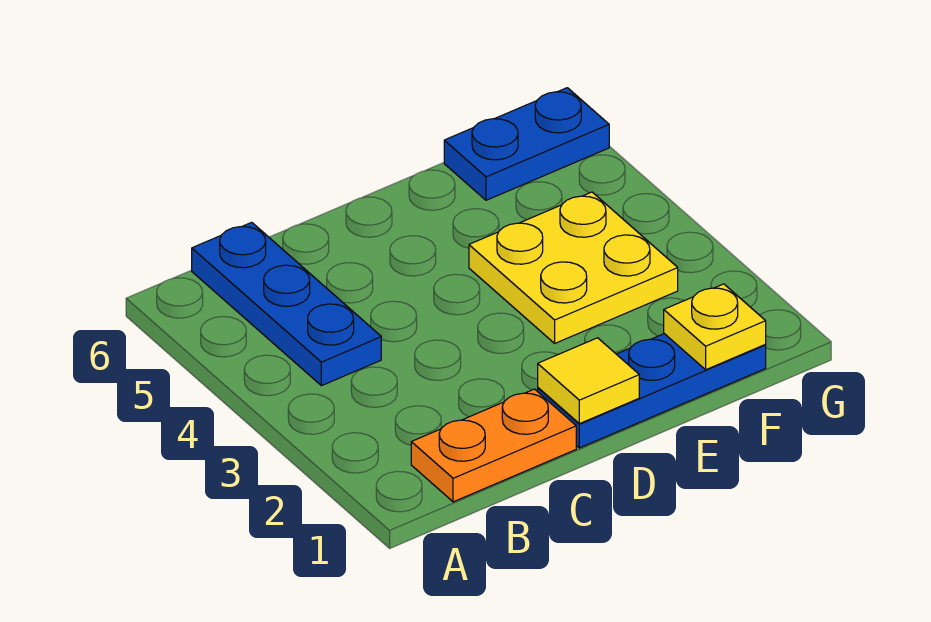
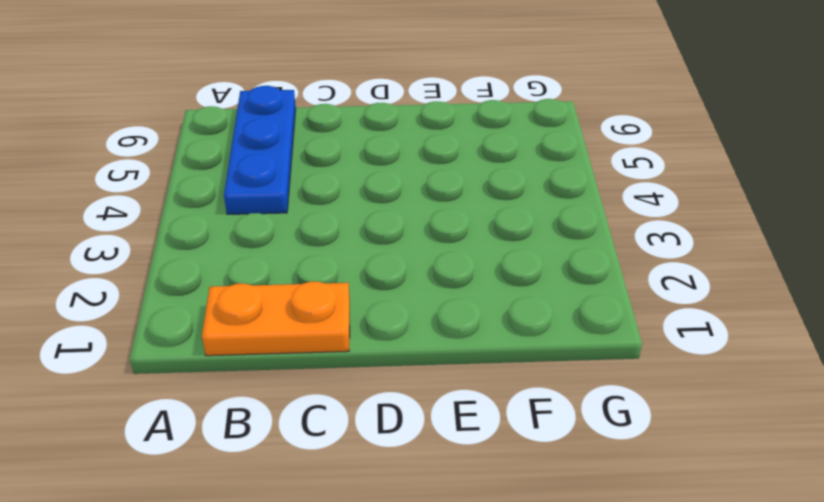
none -> blue 1x3 plate [537,334,766,448]
none -> yellow 2x2 plate [469,192,678,343]

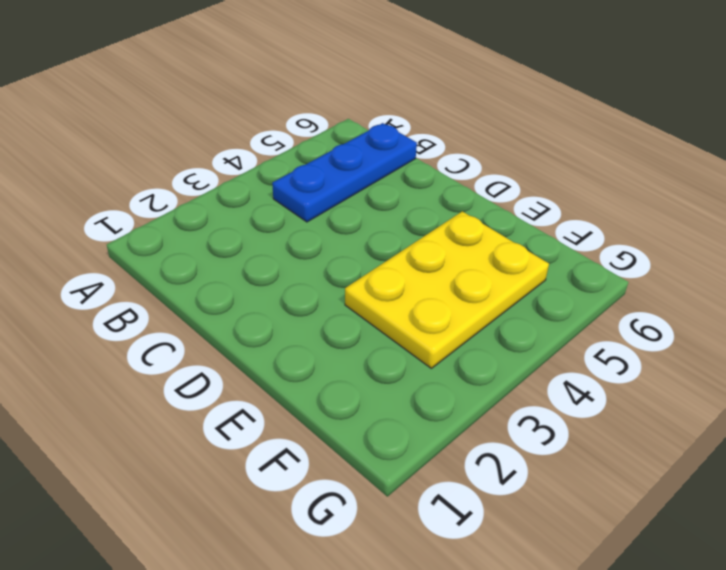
yellow 2x3 plate [345,211,549,368] -> yellow 2x2 plate [469,192,678,343]
none -> orange 1x2 plate [411,389,576,502]
none -> blue 1x3 plate [537,334,766,448]

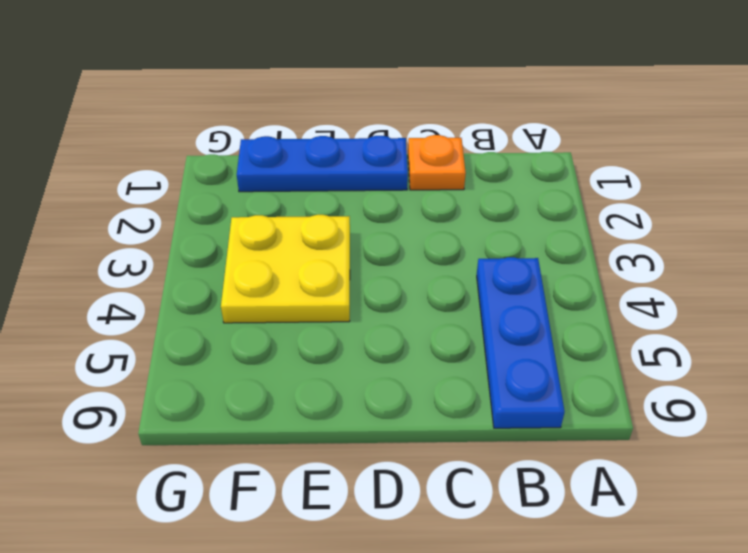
orange 1x1 plate [408,135,466,190] -> orange 1x2 plate [411,389,576,502]
none -> blue 1x2 plate [444,88,609,200]
none -> yellow 1x1 tile [538,338,639,424]

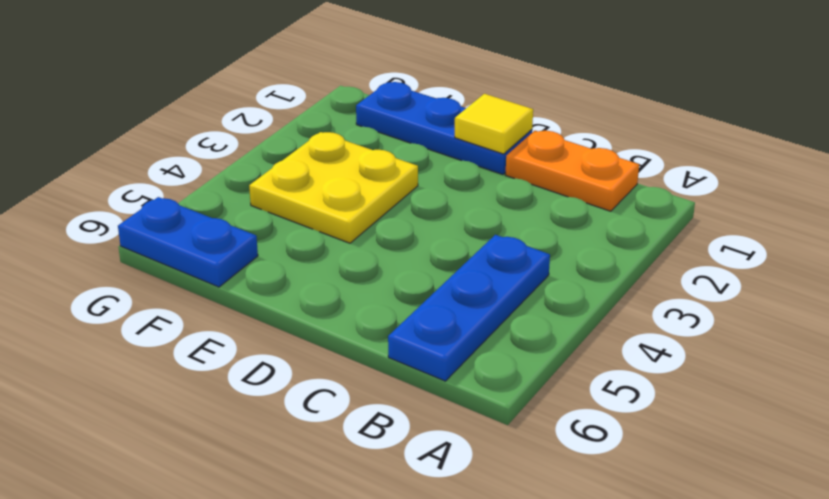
none -> yellow 1x1 plate [664,284,766,370]

